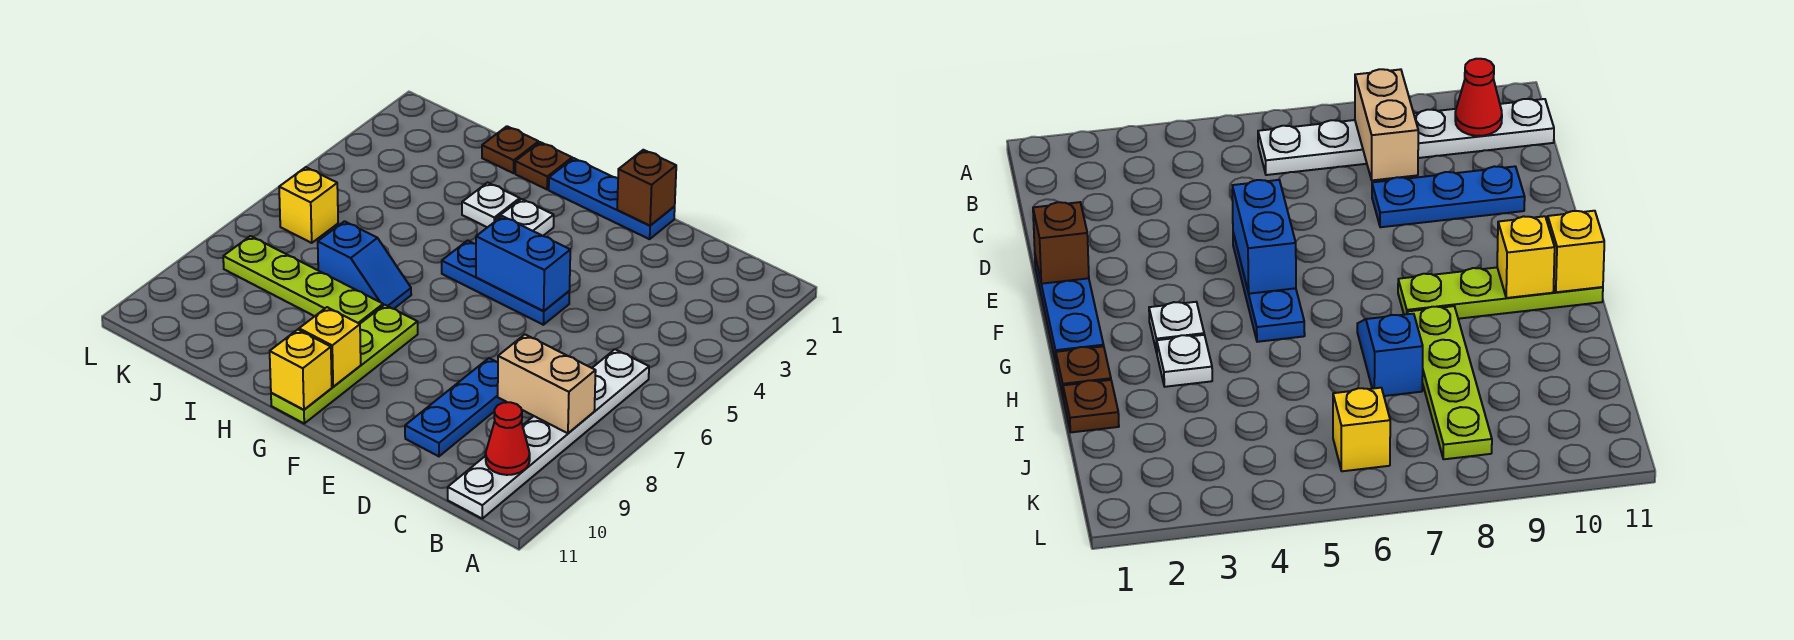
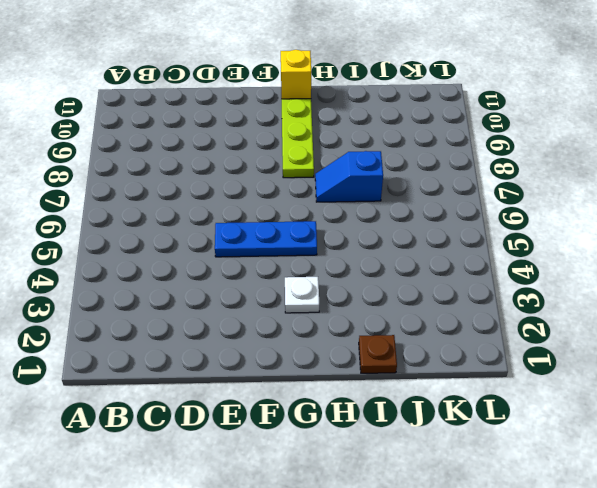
none -> white 1x6 plate [448,349,649,518]
none -> blue 1x3 plate [405,358,506,456]
none -> blue 1x3 plate [549,158,675,239]

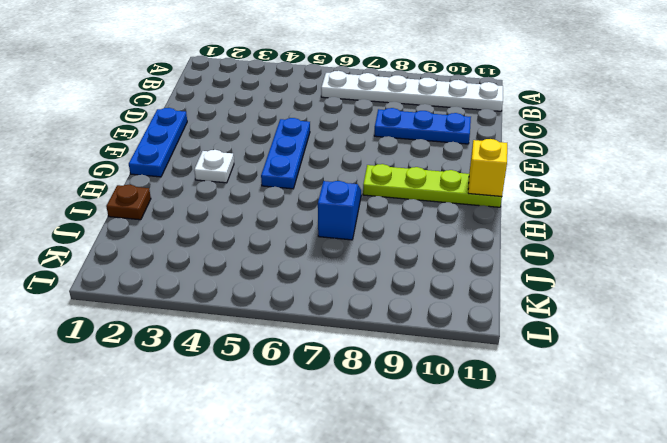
none -> brown 1x1 plate [515,142,572,189]
none -> white 1x1 plate [462,182,520,227]
none -> lime 1x4 plate [223,236,383,324]

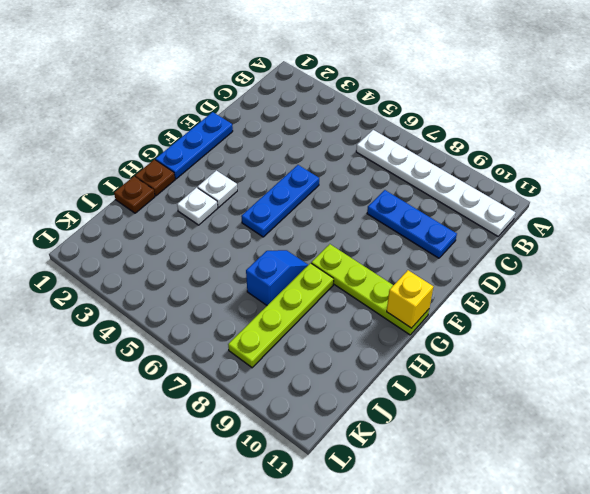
none -> yellow 1x1 brick [279,167,338,243]
none -> tan 1x2 brick [498,335,596,433]
none -> red 1x1 cone [486,402,530,475]

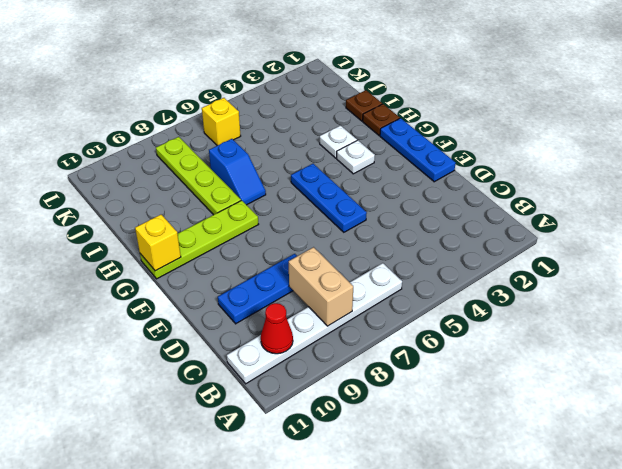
none -> brown 1x1 brick [617,150,676,226]
none -> blue 1x2 brick [476,216,570,311]
none -> yellow 1x1 brick [299,307,361,387]

